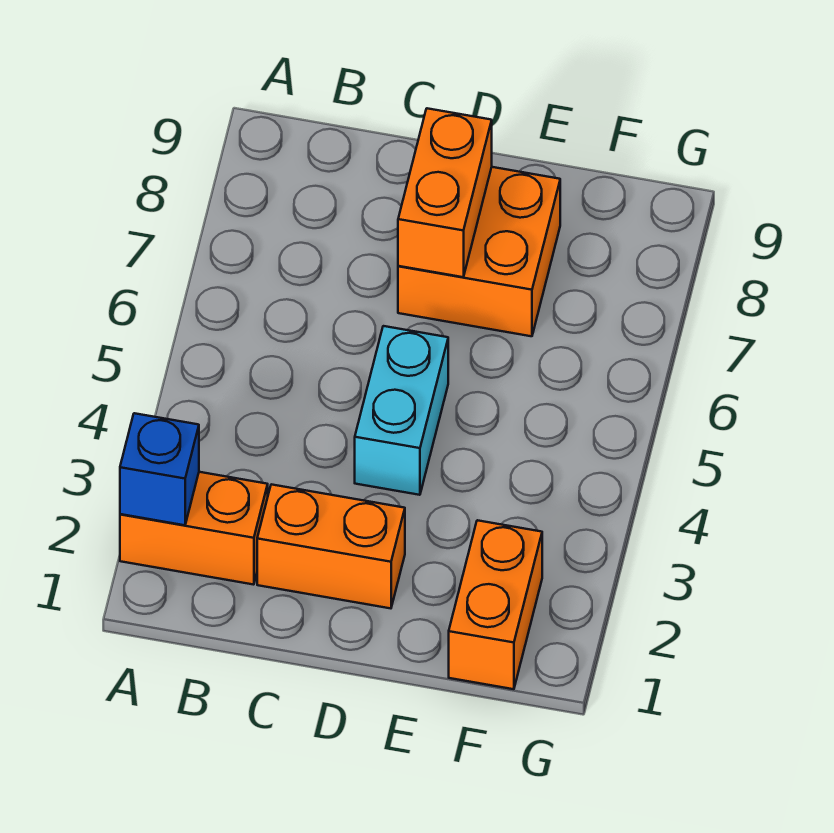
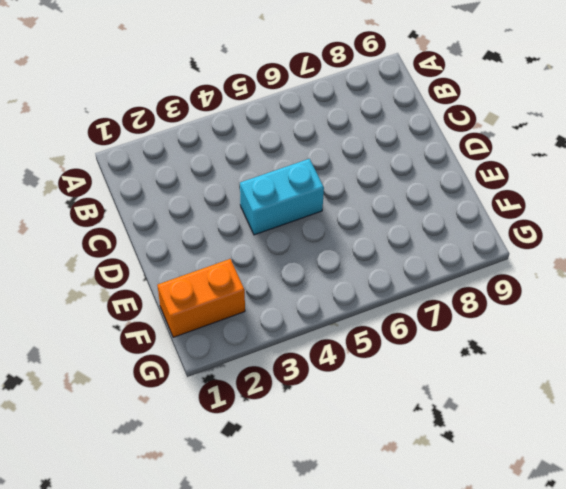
none -> orange 1x2 brick [120,472,268,585]
none -> orange 1x2 brick [257,484,405,608]

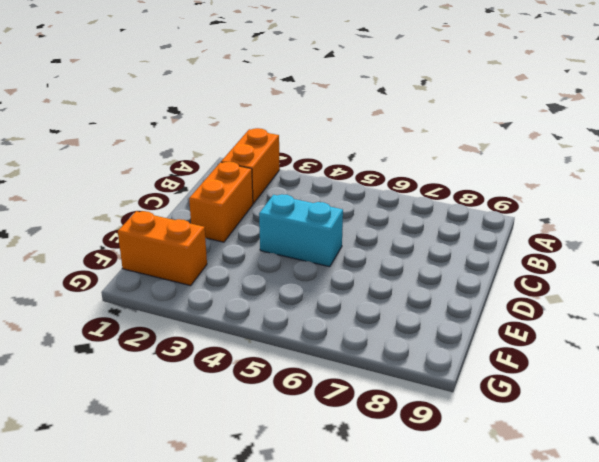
none -> orange 2x2 brick [398,167,560,336]
none -> blue 1x1 brick [120,413,199,525]

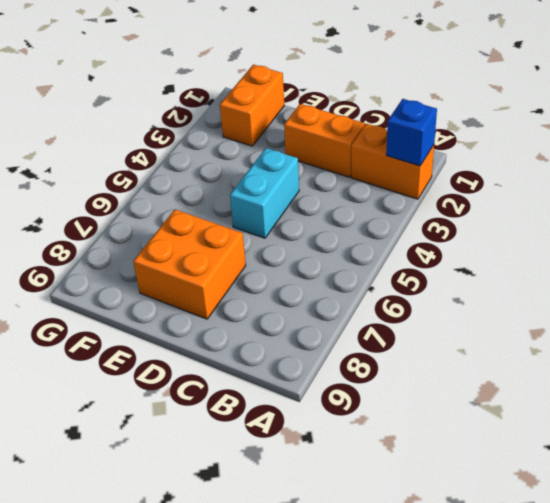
none -> orange 1x2 brick [398,108,492,277]

